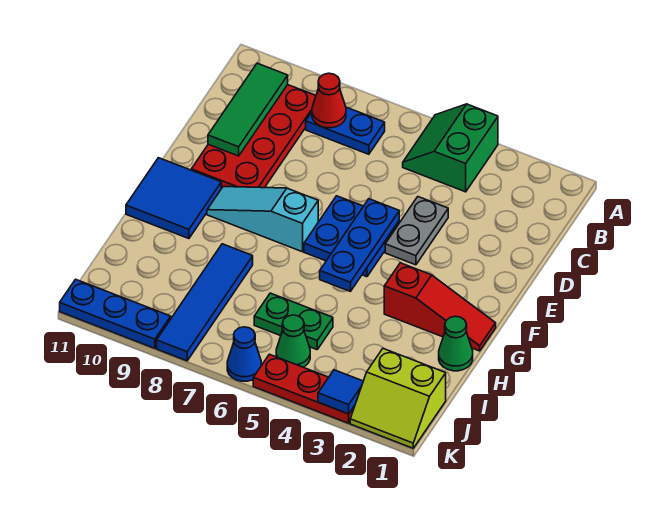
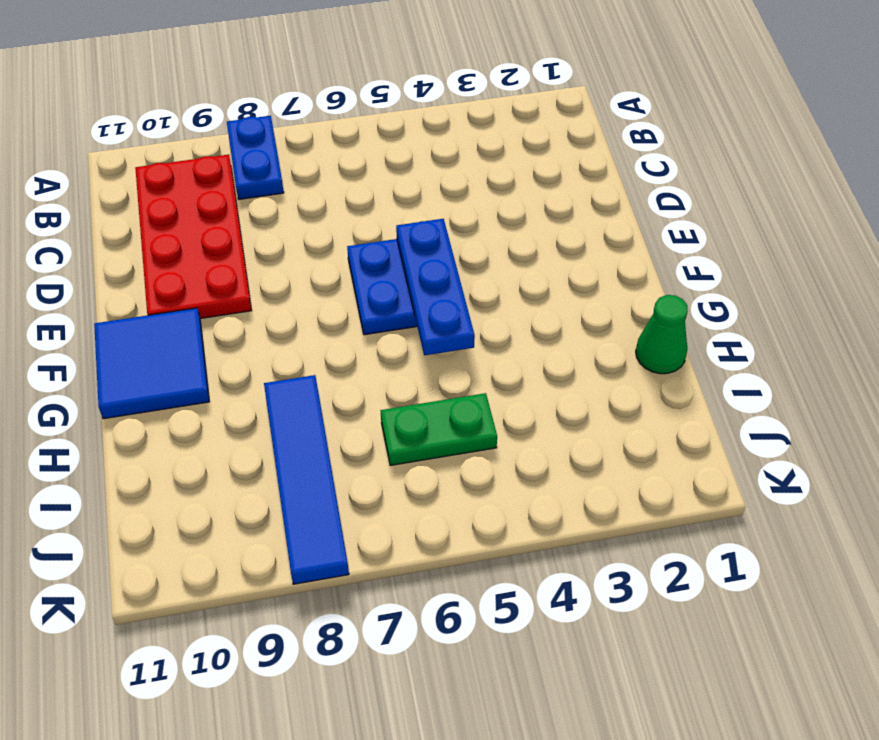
blue 1x2 plate [227,116,284,199] -> blue 1x2 plate turned to [306,107,385,154]
none -> green 2x2 slope [403,104,498,192]
none -> grey 1x2 plate [385,197,448,265]
none -> cyan 1x3 slope [207,187,318,252]

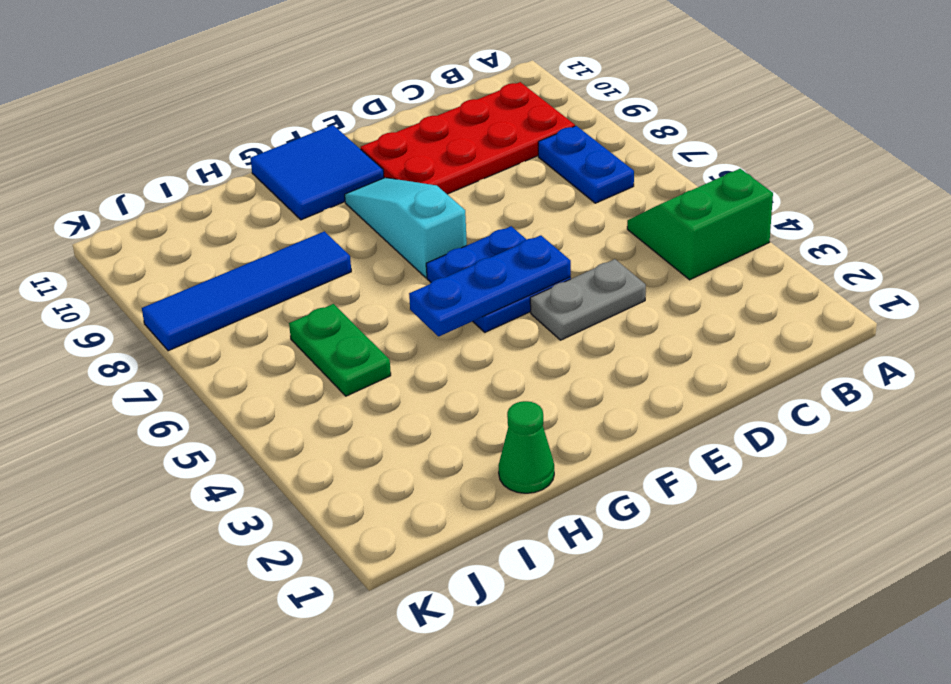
none -> red 1x3 slope [384,263,496,351]
none -> lime 2x2 slope [350,348,446,448]
none -> green 1x1 cone [276,315,310,367]

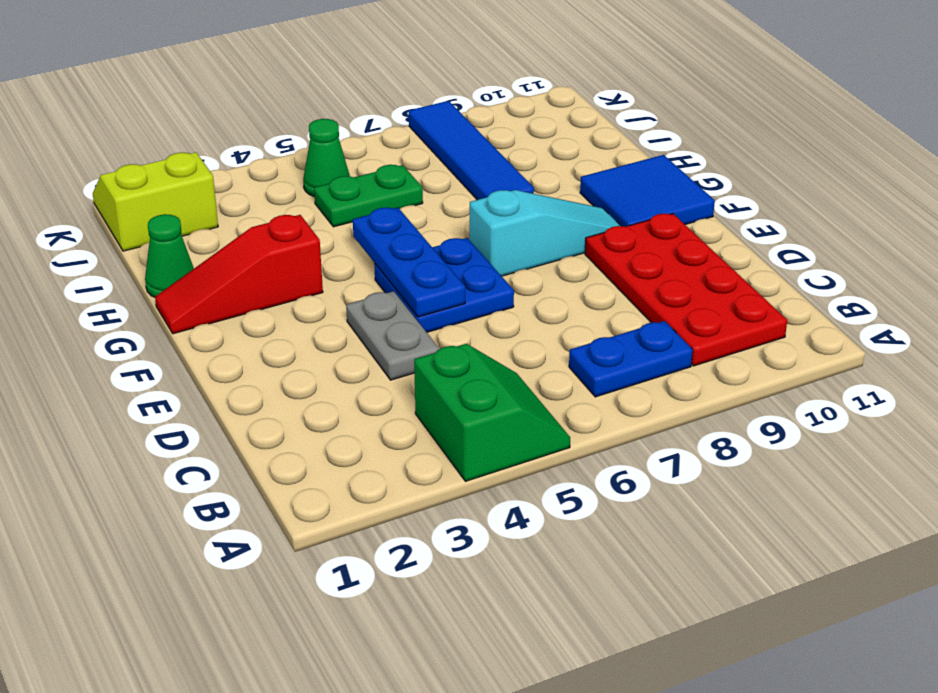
none -> red 1x3 plate [253,354,355,423]
none -> blue 1x1 cone [227,327,261,381]
none -> blue 1x3 plate [60,279,171,348]

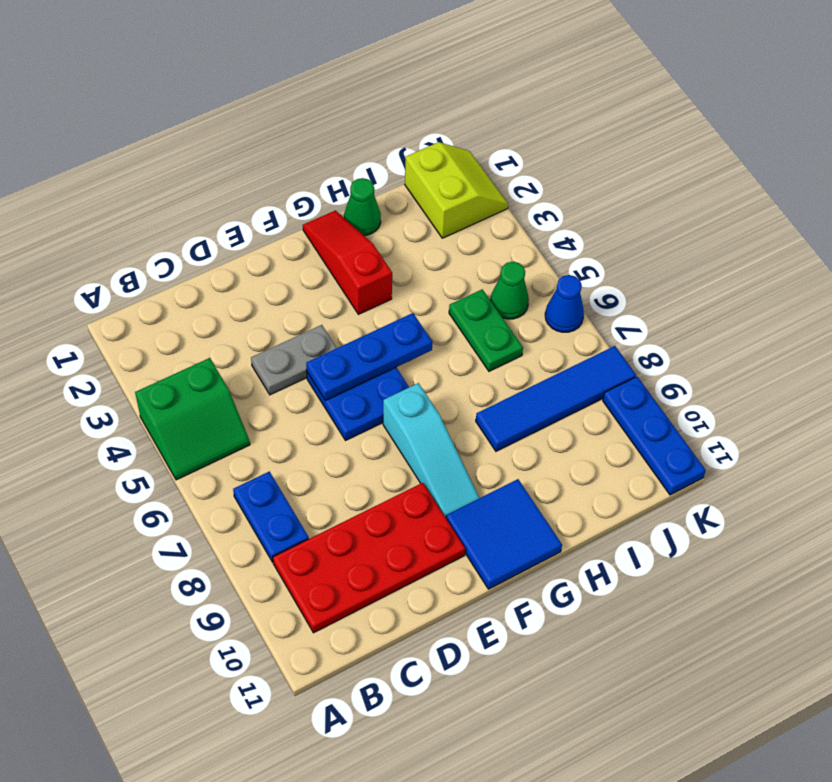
none -> red 1x3 plate [253,354,355,423]
none -> red 1x1 cone [312,73,346,128]
none -> green 1x3 tile [208,63,288,156]

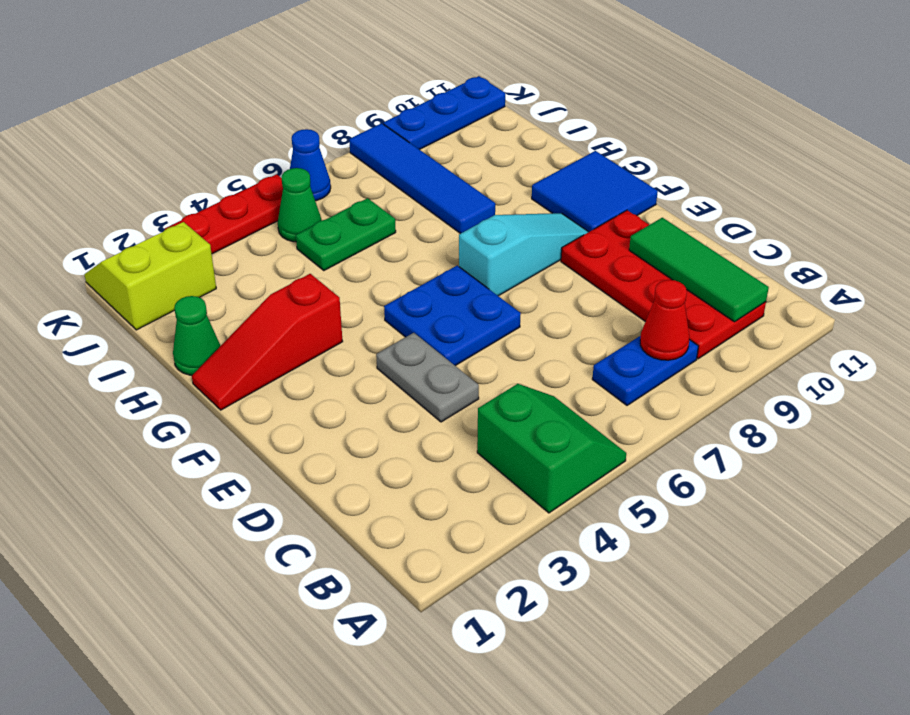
none -> blue 1x3 plate [320,199,399,292]
none -> blue 1x1 tile [318,370,363,414]

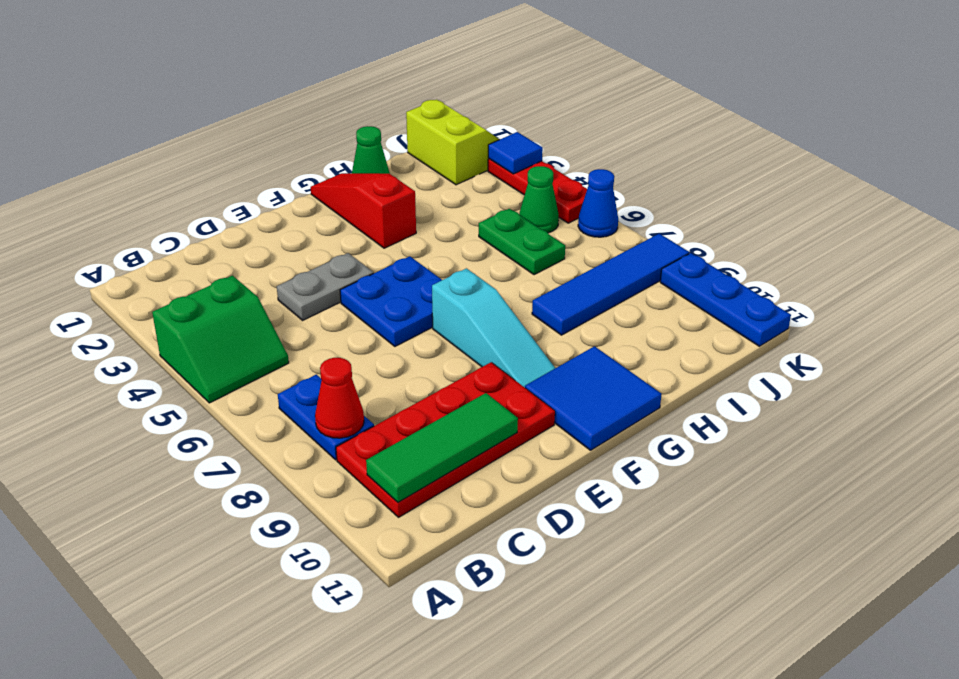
none -> blue 1x3 plate [320,199,399,292]

